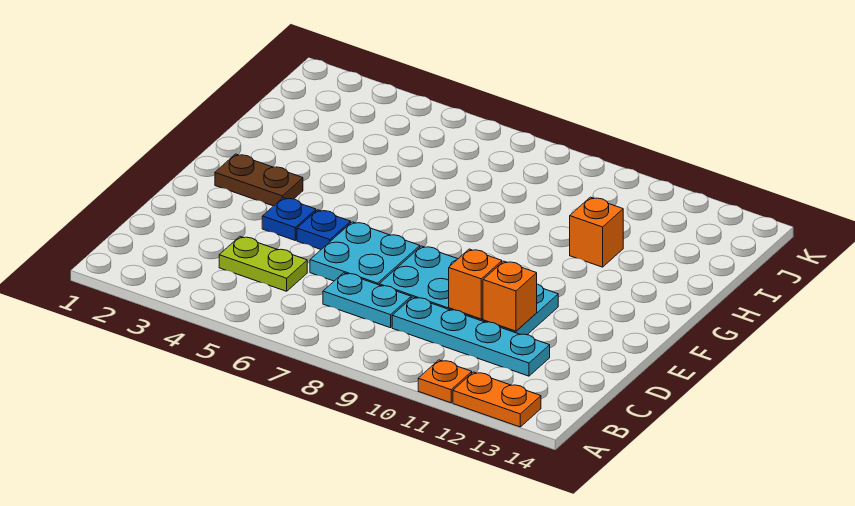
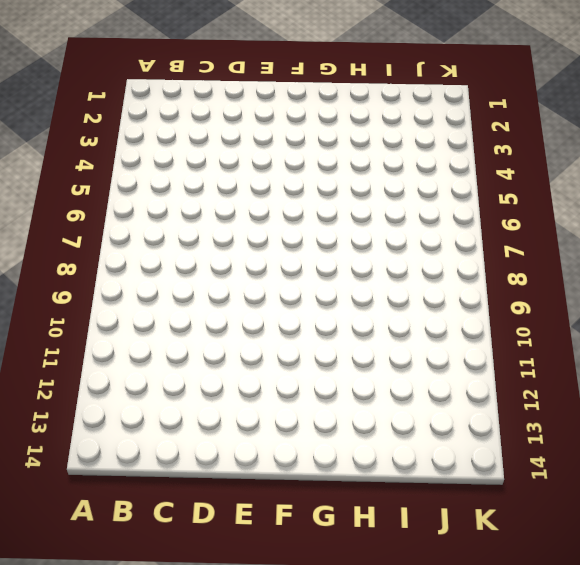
none -> orange 1x1 plate [418,360,472,403]
none -> orange 1x2 plate [453,372,541,427]
none -> lime 1x2 plate [219,237,307,291]

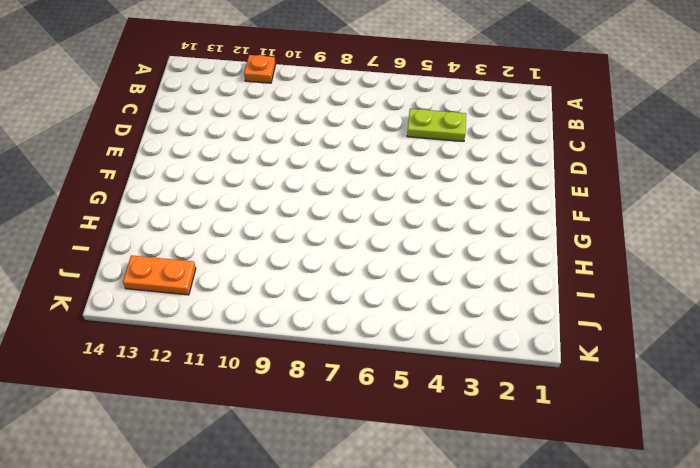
orange 1x2 plate [123,255,196,295] -> orange 1x2 plate moved to [453,372,541,427]
none -> cyan 1x2 plate [323,273,411,328]
none -> cyan 1x4 plate [392,297,550,376]
none -> cyan 2x2 plate [310,222,420,285]

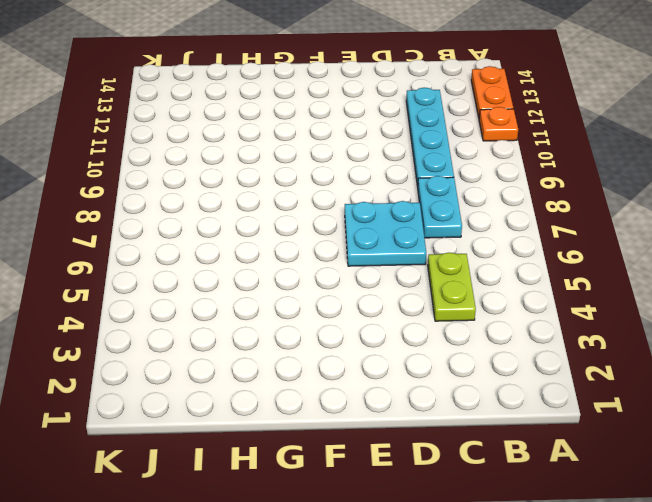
none -> cyan 2x4 plate [379,246,558,335]
none -> blue 1x1 plate [262,198,316,240]
none -> blue 1x1 plate [297,210,351,249]

